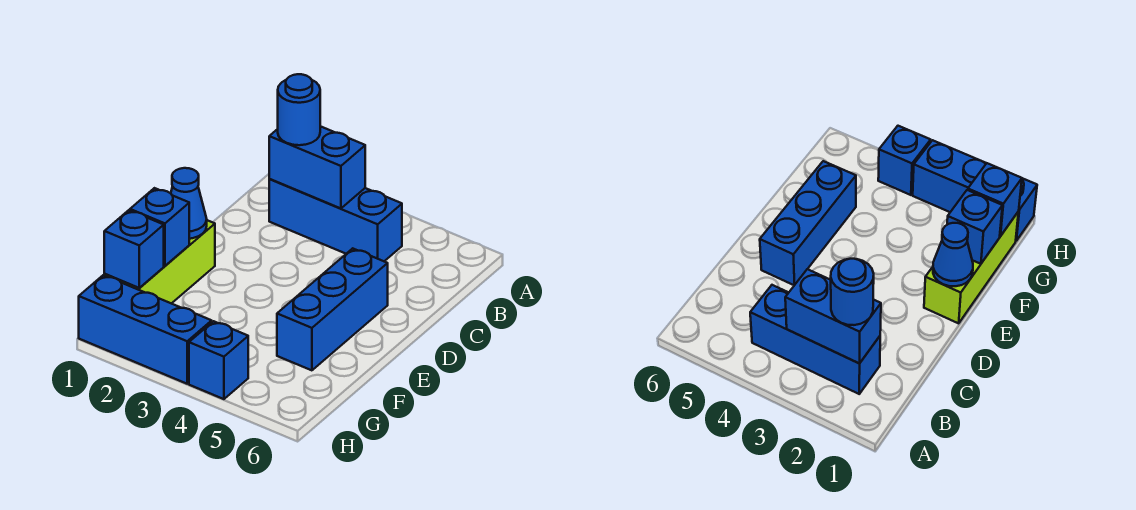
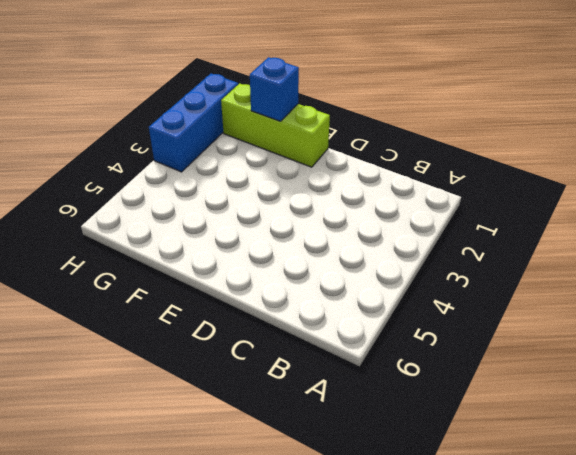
none -> blue 1x3 brick [269,179,402,261]
none -> blue 1x3 brick [277,248,388,370]

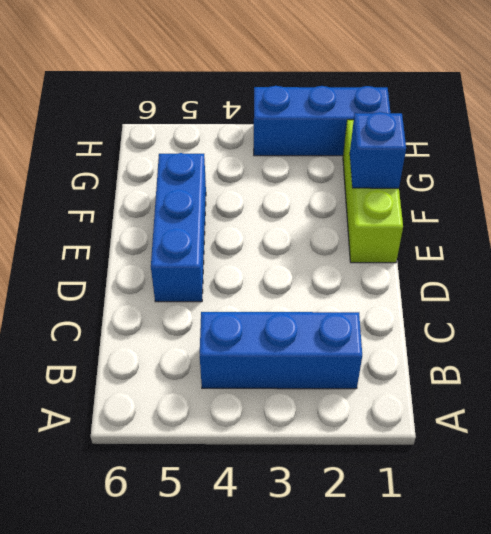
none -> blue 1x1 brick [189,321,248,399]
none -> blue 1x2 brick [269,126,365,208]

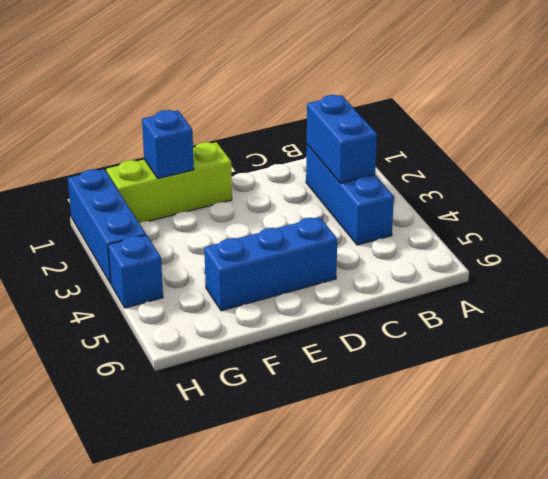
none -> blue 1x1 cone [171,168,207,239]
none -> blue 1x1 brick [104,210,164,288]

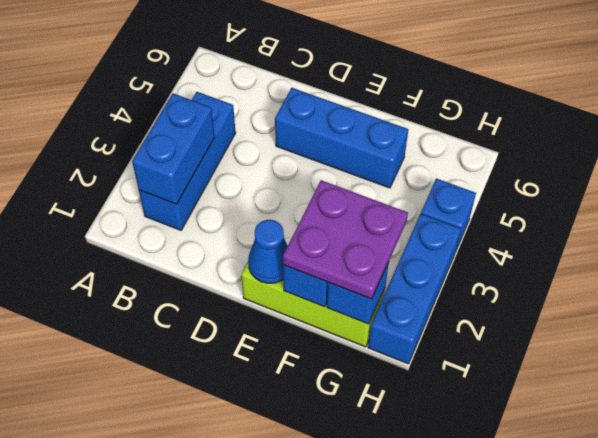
purple 2x2 plate [283,180,408,299] -> none
none -> blue 1x1 round brick [278,74,320,145]

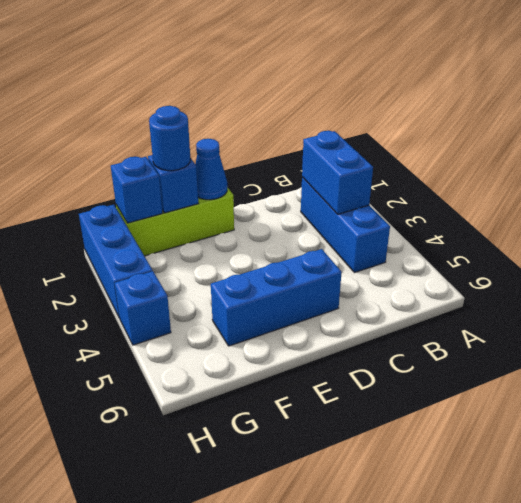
blue 1x1 round brick [149,106,190,171] -> blue 1x1 round brick moved to [278,74,320,145]

